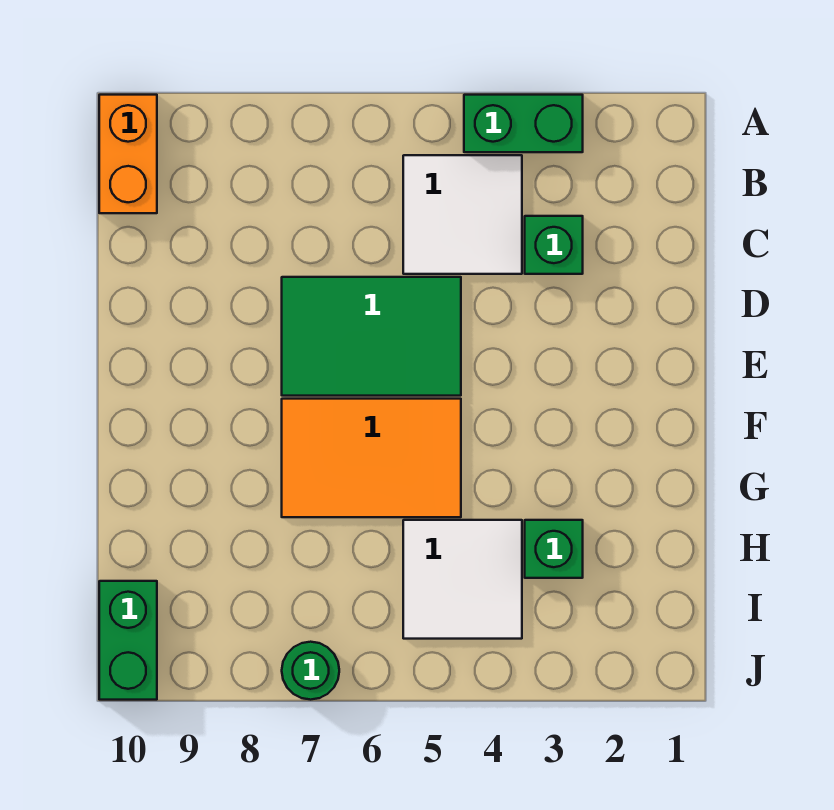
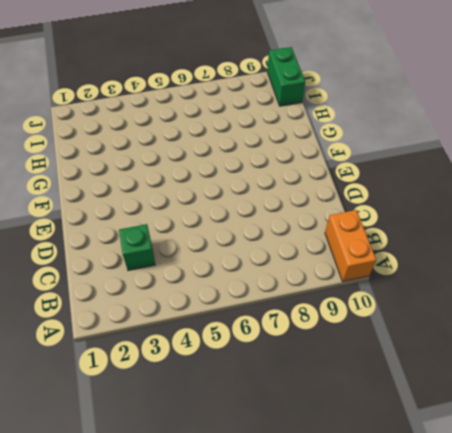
none -> green 1x2 brick [464,95,583,152]
none -> white 2x2 tile [403,155,522,274]

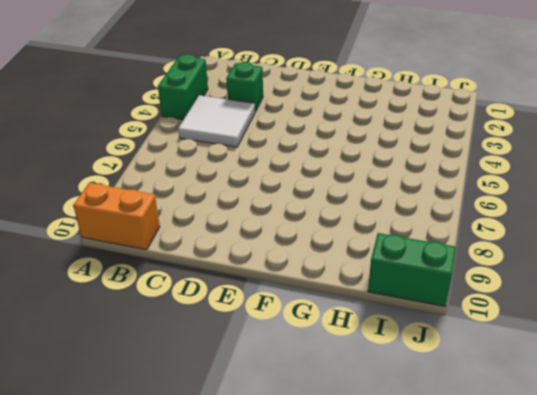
none -> green 2x3 tile [282,277,461,396]
none -> orange 2x3 tile [282,399,461,517]

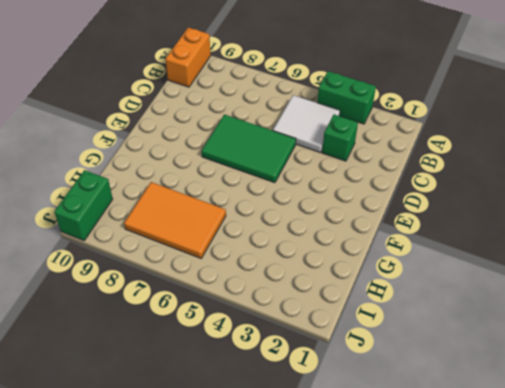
orange 2x3 tile [124,182,226,258] -> orange 2x3 tile moved to [282,399,461,517]
none -> green 1x1 brick [525,520,583,578]
none -> white 2x2 tile [403,520,522,639]

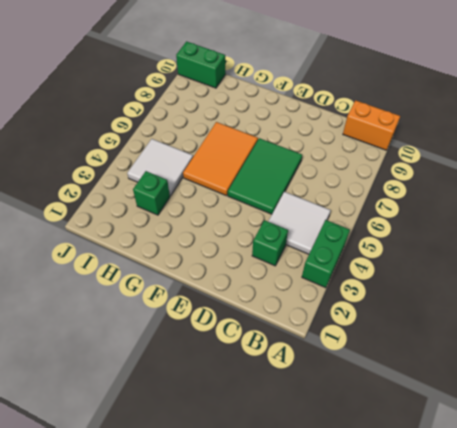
none -> green 1x1 round brick [282,642,339,700]

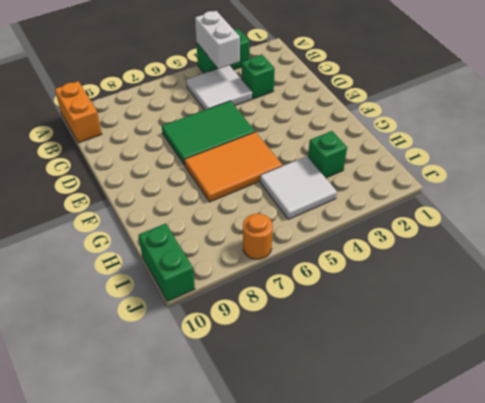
white 1x2 brick [195,11,240,69] -> none
orange 1x1 round brick [243,214,273,259] -> green 1x1 round brick [282,642,339,700]

